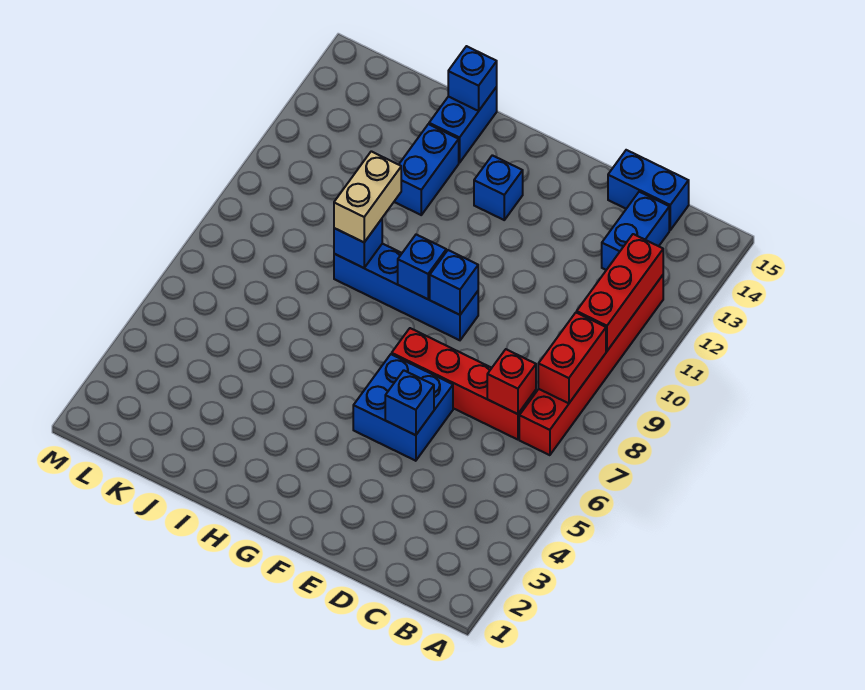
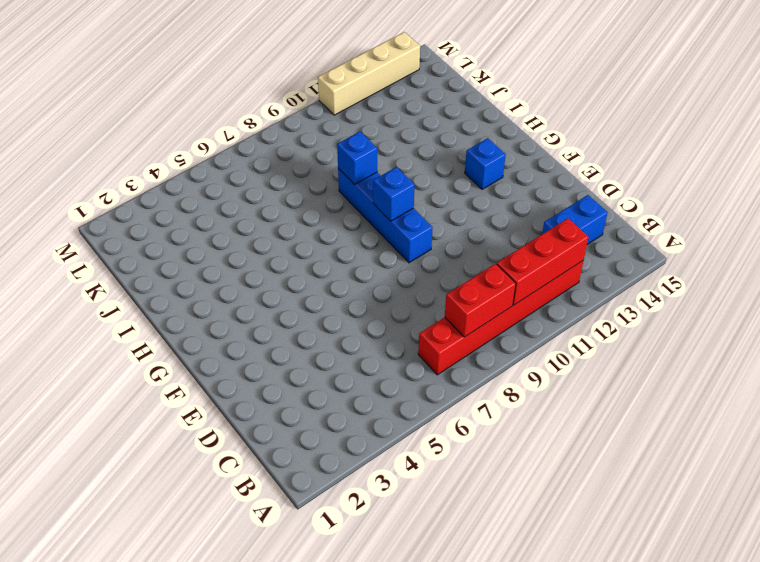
tan 1x4 brick [318,32,420,115] -> none
none -> red 1x4 brick [392,328,536,440]
none -> blue 1x2 brick [608,150,689,230]
none -> blue 2x2 brick [353,354,453,461]

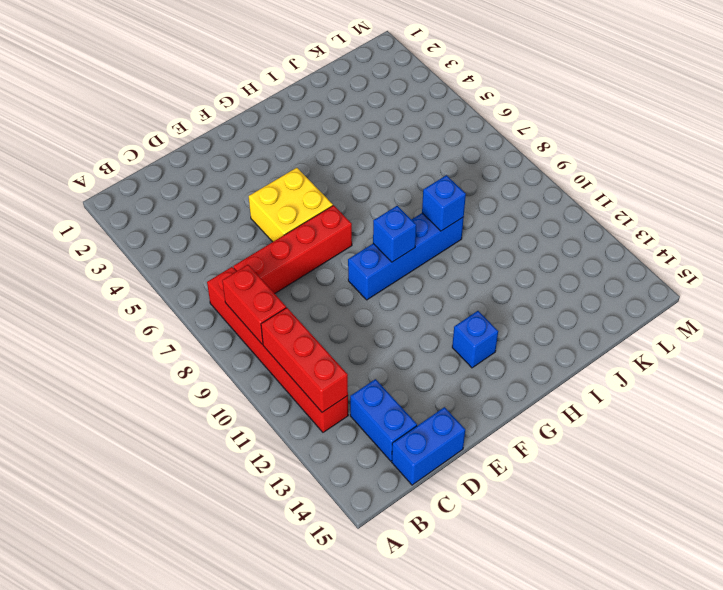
yellow 2x2 brick [249,168,333,242] -> blue 2x2 brick [353,354,453,461]
none -> blue 1x2 brick [394,124,459,215]
none -> blue 1x2 brick [429,87,497,163]
none -> red 1x1 brick [487,349,536,414]

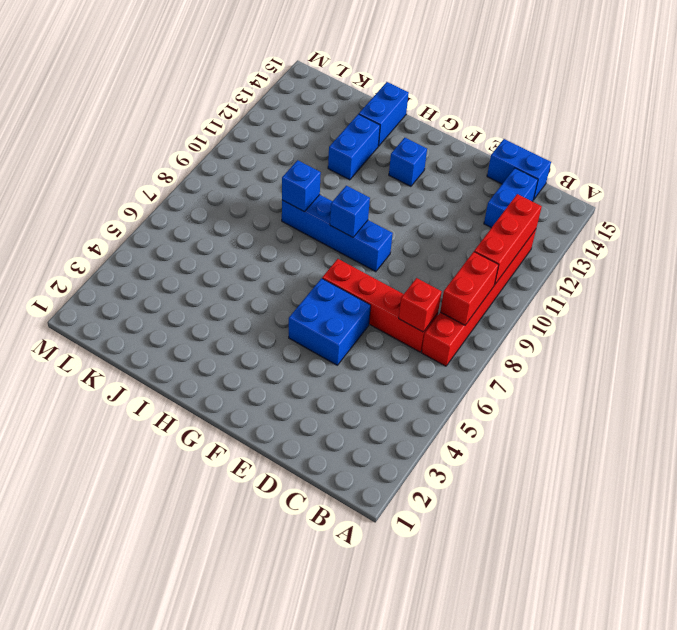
none -> blue 1x1 brick [385,370,434,435]
none -> blue 1x1 brick [430,250,478,315]
none -> blue 1x1 brick [448,46,497,111]

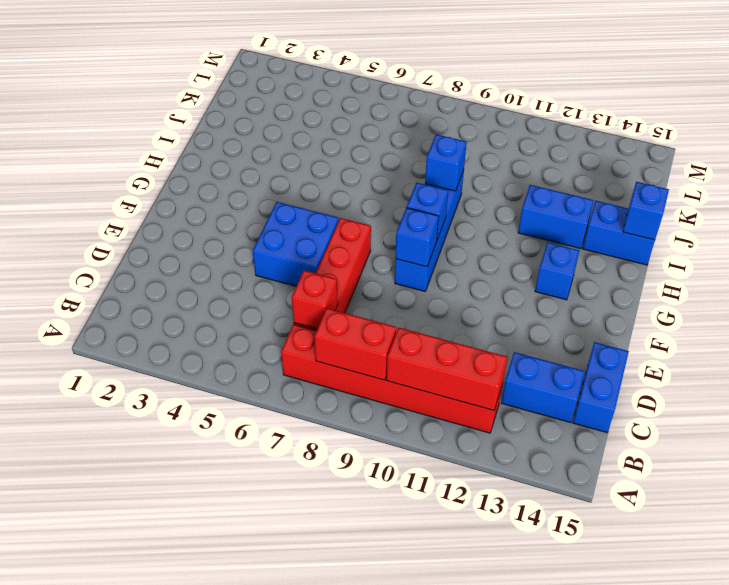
none -> blue 1x1 brick [385,370,434,435]
none -> tan 1x2 brick [334,151,401,242]

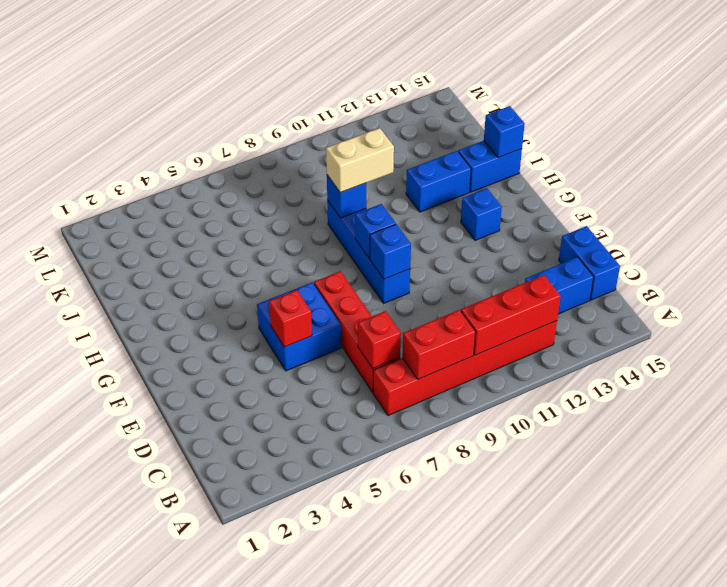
red 1x1 brick [269,290,312,347] -> blue 1x1 brick [385,370,434,435]

